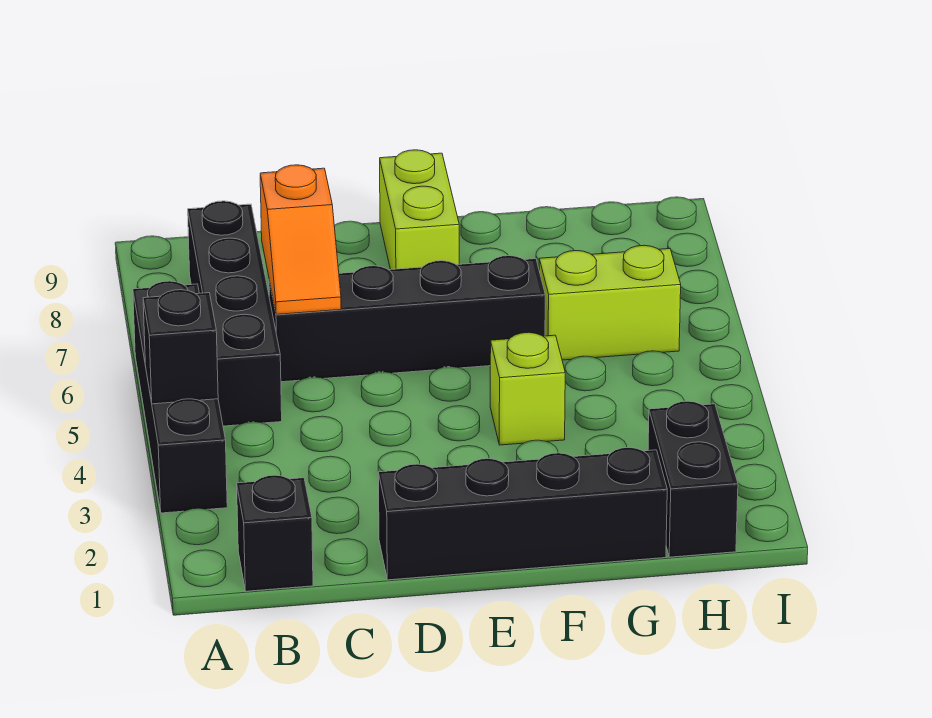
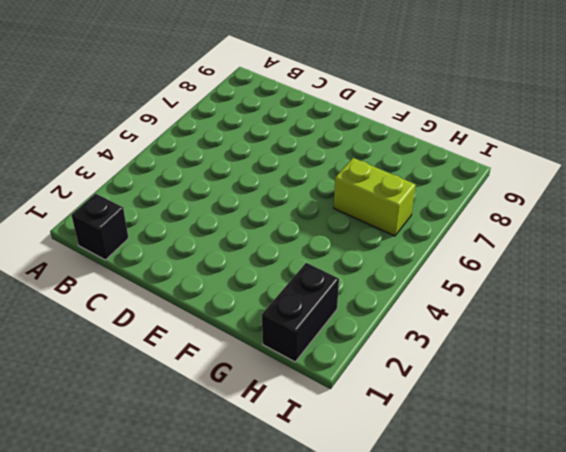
none -> black 1x4 brick [133,281,227,513]
none -> black 1x4 brick [188,201,282,426]

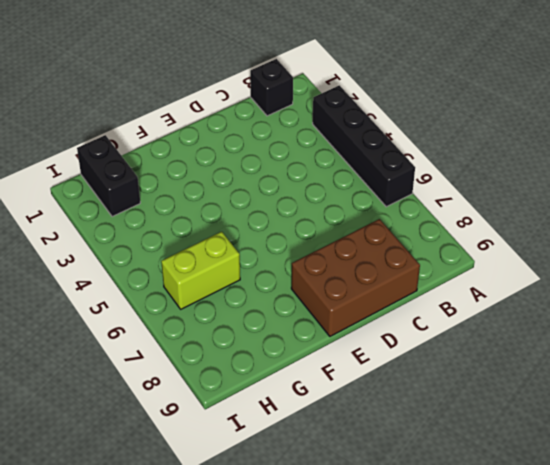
brown 2x3 brick [291,219,420,336] -> lime 1x2 brick [380,150,459,270]
none -> black 1x4 brick [188,201,282,426]
none -> black 1x4 brick [269,256,545,382]

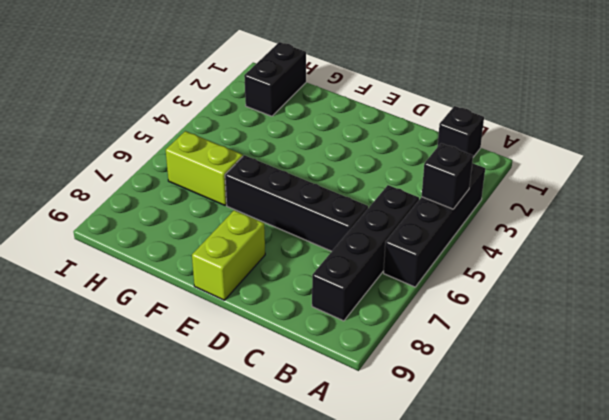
none -> black 1x4 brick [378,448,667,580]
none -> lime 1x1 brick [490,332,565,445]

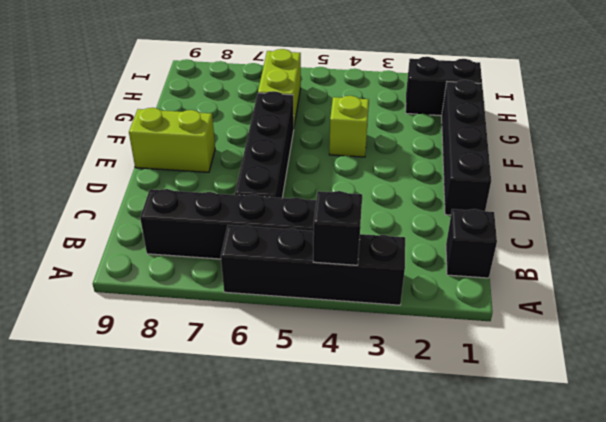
none -> orange 1x2 slope [260,165,341,314]

